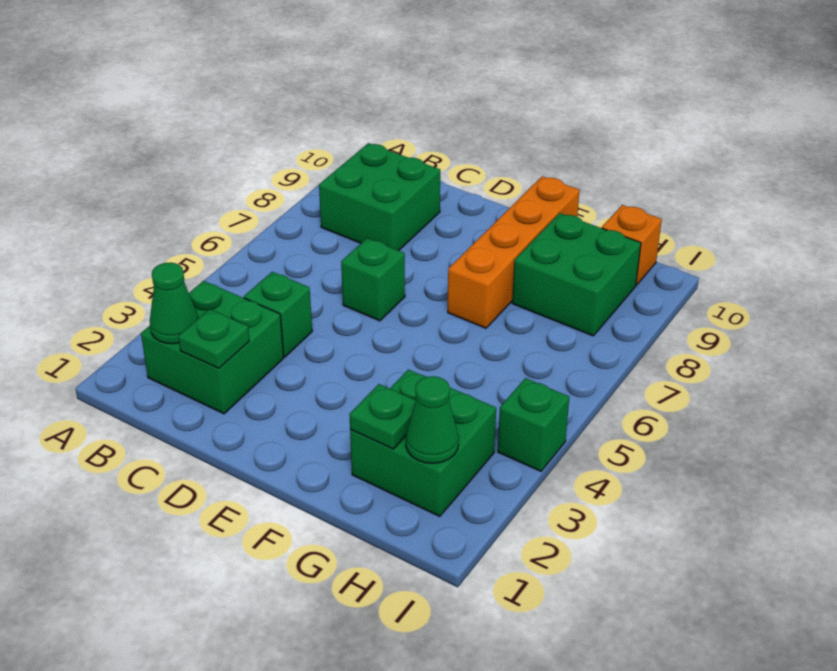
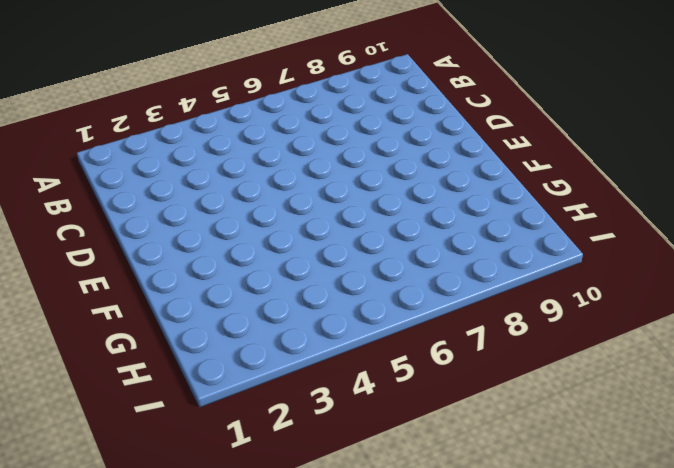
none -> green 2x2 brick [141,281,284,414]
none -> green 2x2 brick [319,143,440,251]
none -> green 1x1 brick [244,272,312,357]

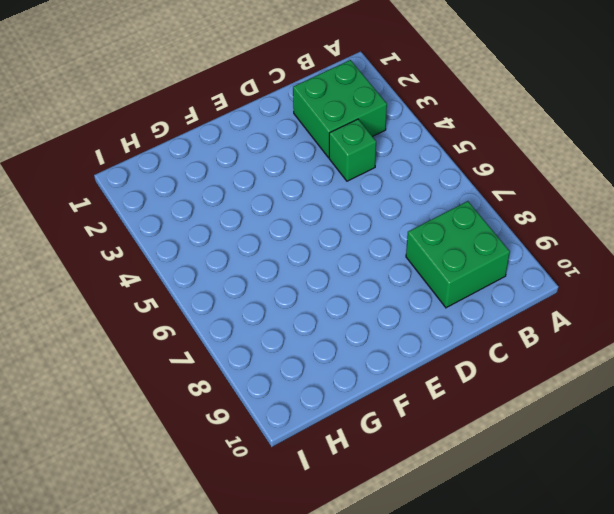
none -> green 1x1 brick [341,238,405,321]
none -> orange 1x4 brick [448,176,580,328]
none -> green 2x2 brick [350,370,496,516]

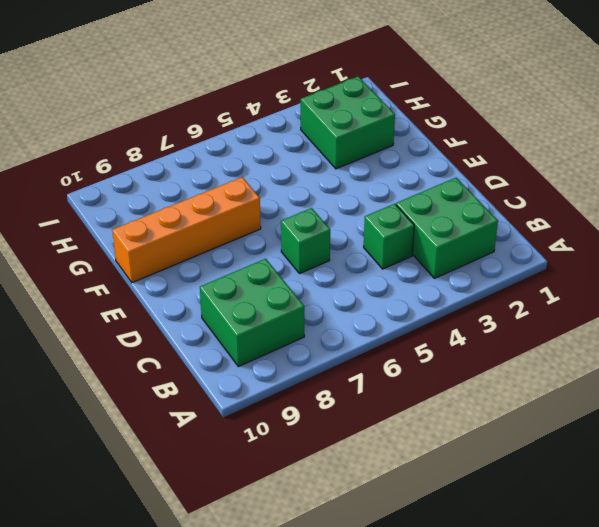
none -> green 2x2 brick [512,213,641,336]
none -> orange 1x1 brick [602,205,662,285]
none -> green 1x1 brick [498,378,569,471]

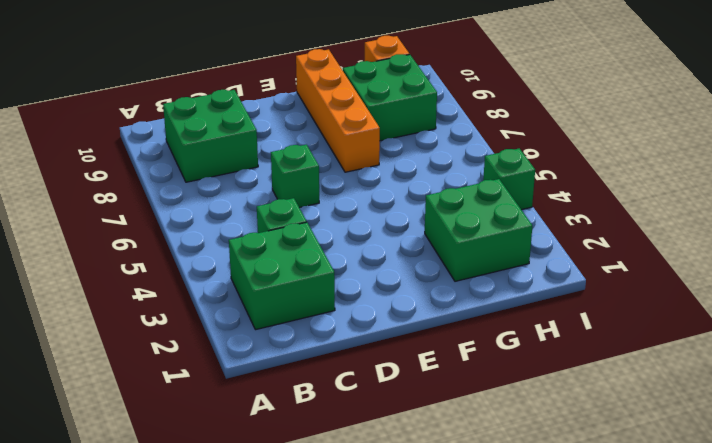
none -> green 1x1 cone [150,263,198,344]
none -> green 1x1 plate [178,309,249,368]
none -> green 1x1 plate [349,384,416,449]

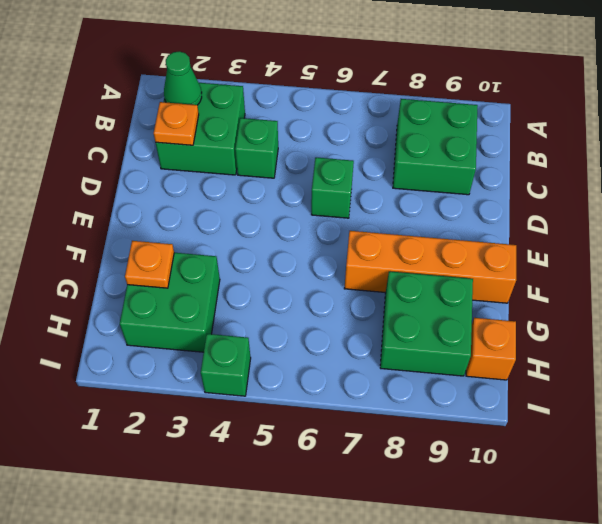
orange 1x1 plate [154,102,199,145] -> green 1x1 plate [178,309,249,368]
orange 1x1 plate [125,241,175,288] -> green 1x1 plate [349,384,416,449]
none -> green 1x1 cone [406,376,459,463]

